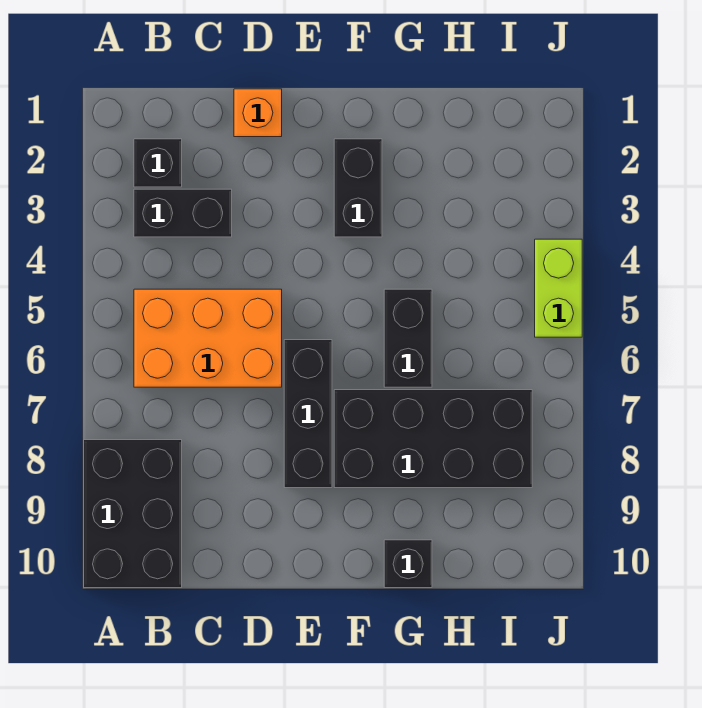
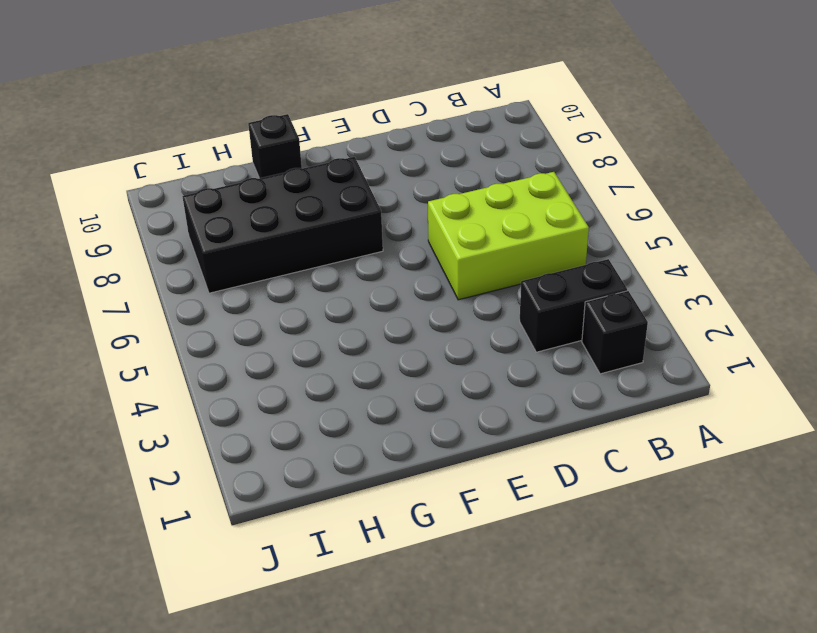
lime 2x3 brick [428,172,589,300] -> orange 2x3 brick [134,289,282,387]
none -> black 2x3 brick [84,440,182,588]
none -> orange 1x1 brick [234,89,282,137]

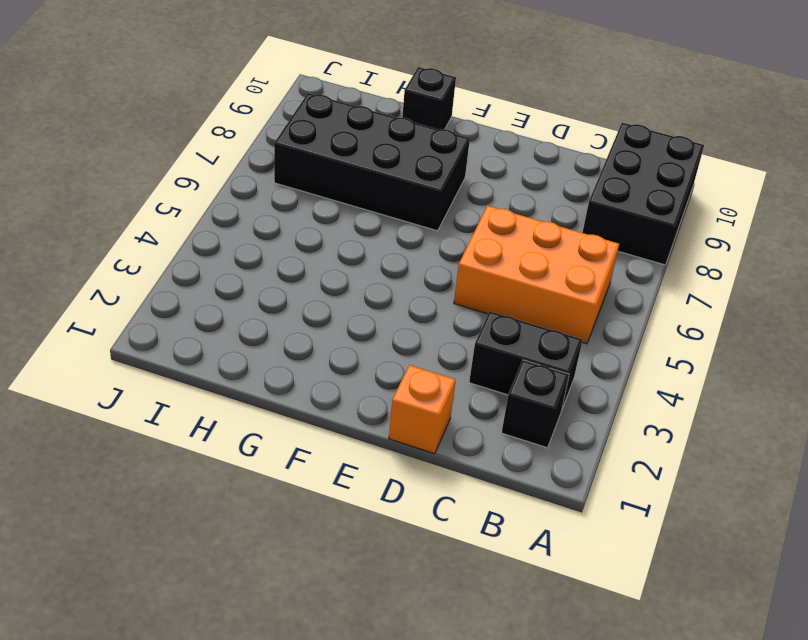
none -> black 1x3 brick [284,340,332,488]
none -> black 1x2 brick [334,139,382,237]

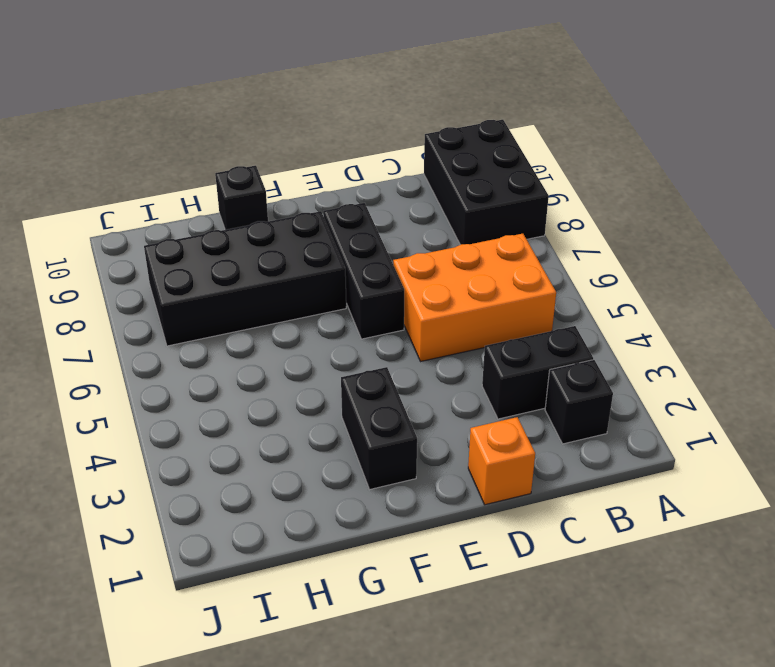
none -> black 1x2 brick [384,289,432,387]
none -> lime 1x2 brick [535,239,582,337]

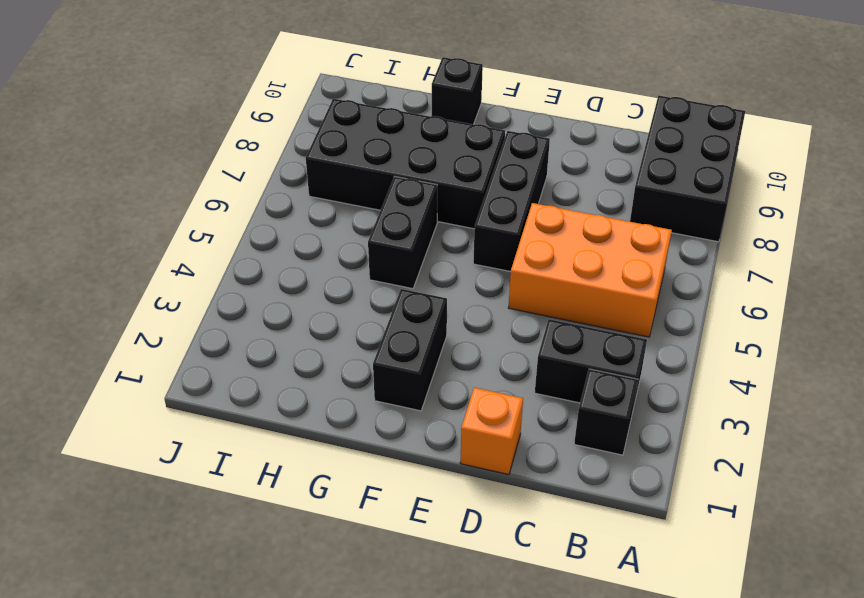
none -> lime 1x2 brick [535,239,582,337]

